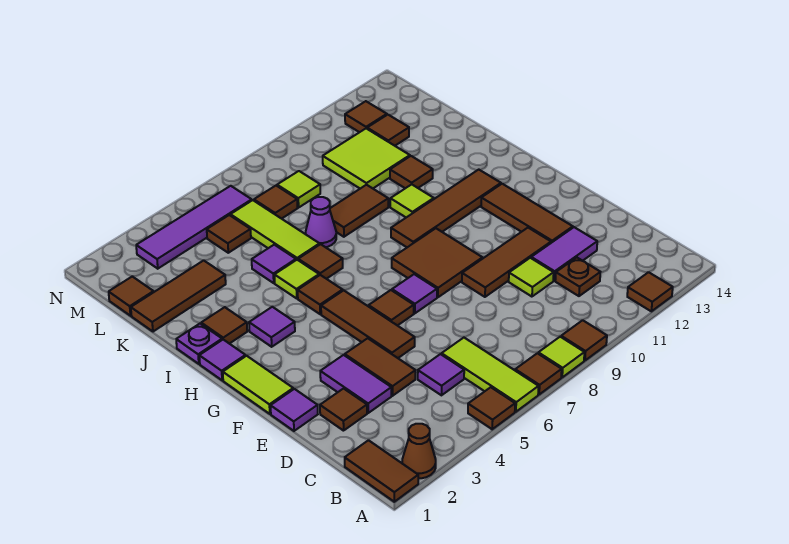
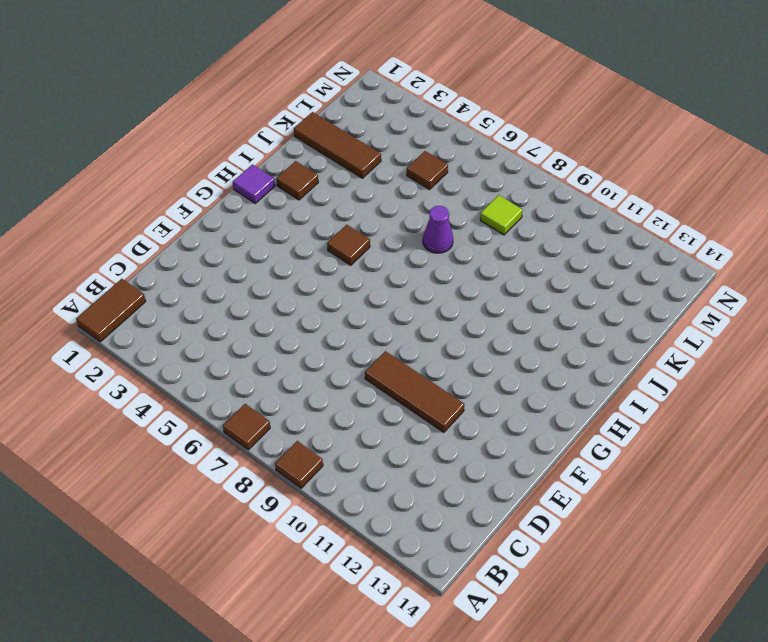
none -> brown 1x1 cone [402,424,436,478]
none -> brown 1x1 tile [468,387,515,429]
none -> lime 1x3 tile [442,338,539,412]
none -> lime 1x1 tile [538,337,584,377]

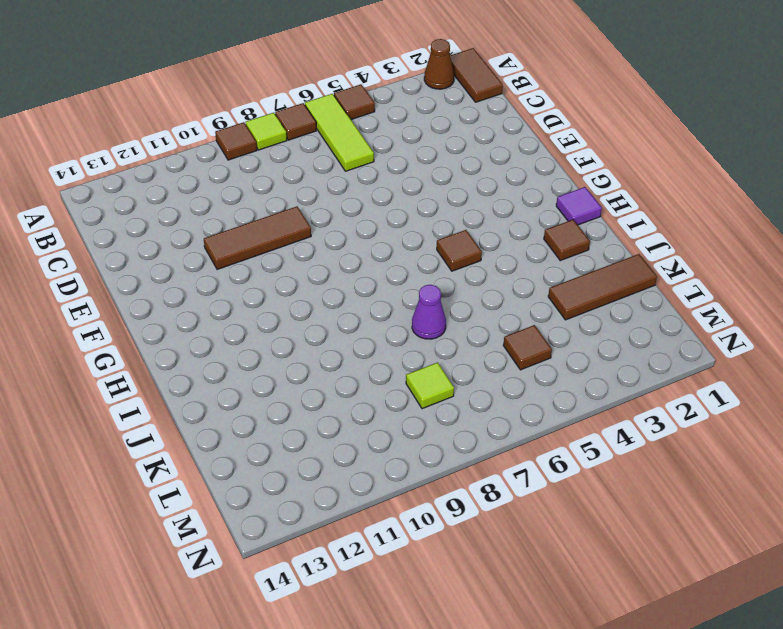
none -> brown 1x1 tile [627,272,673,311]
none -> purple 1x1 tile [418,354,464,395]
none -> brown 1x1 plate [555,258,600,296]
none -> brown 1x1 tile [320,389,367,431]

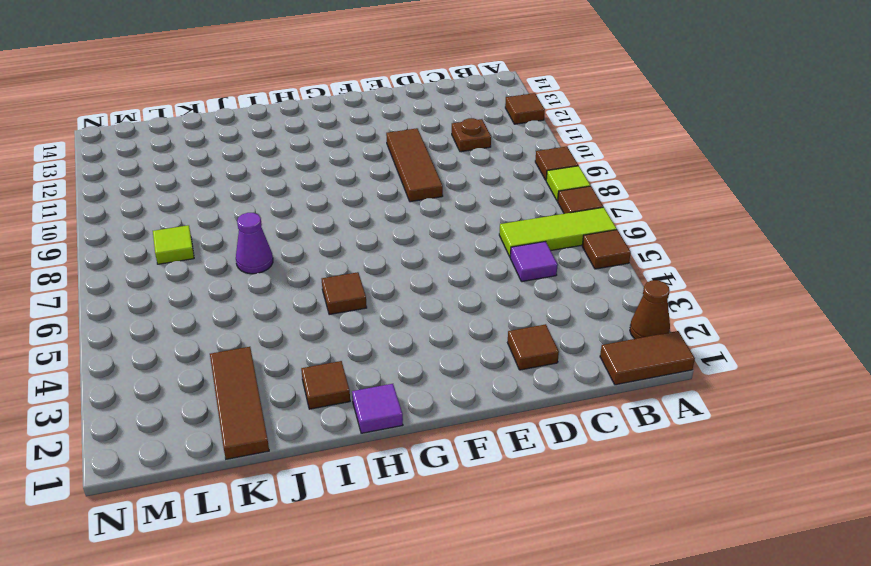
none -> purple 1x2 tile [320,355,391,413]
none -> brown 1x2 tile [345,338,416,396]
none -> lime 1x1 tile [509,258,554,297]
none -> purple 1x2 tile [531,227,597,281]

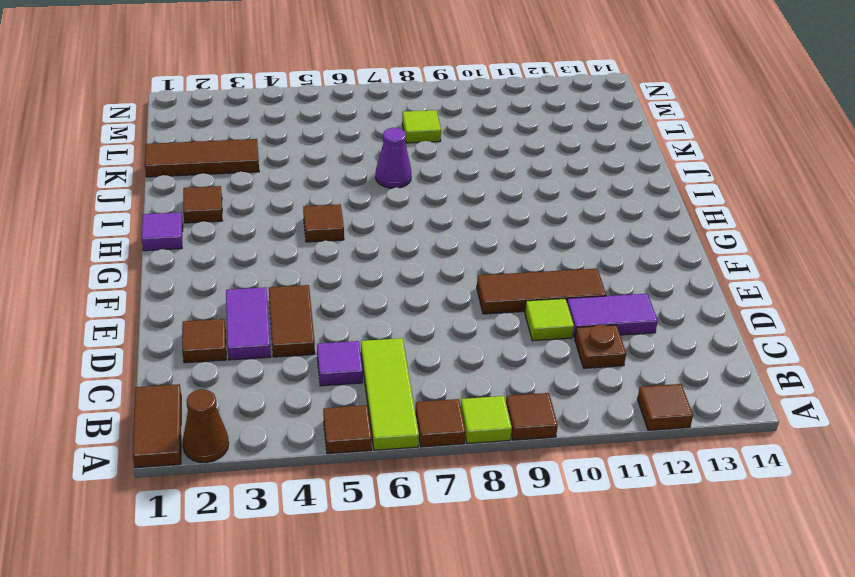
none -> purple 1x1 tile [271,389,318,431]
none -> brown 1x3 tile [321,290,415,358]
none -> brown 1x3 tile [481,184,573,243]
none -> lime 1x2 tile [223,356,293,414]

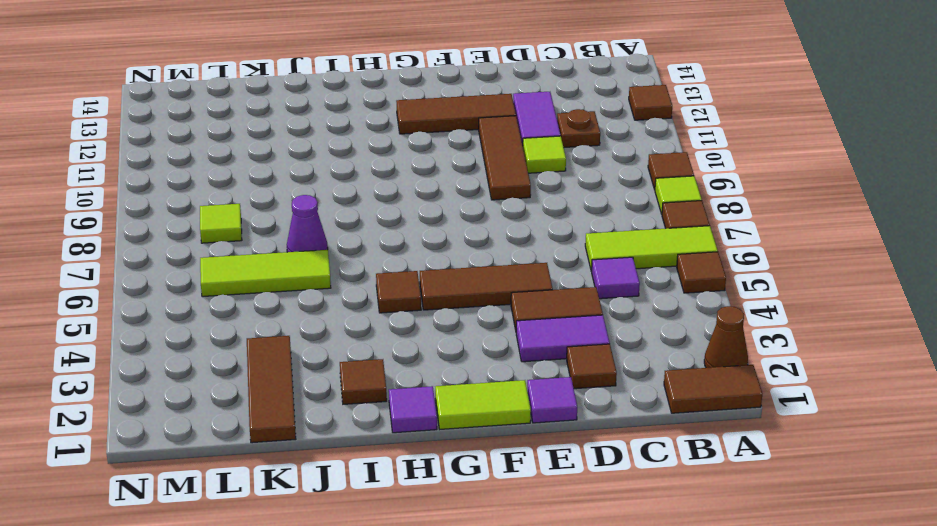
none -> brown 1x1 tile [369,290,414,326]
none -> purple 1x1 tile [392,274,437,313]
none -> brown 2x2 tile [392,228,482,297]
none -> purple 1x1 tile [249,307,295,347]

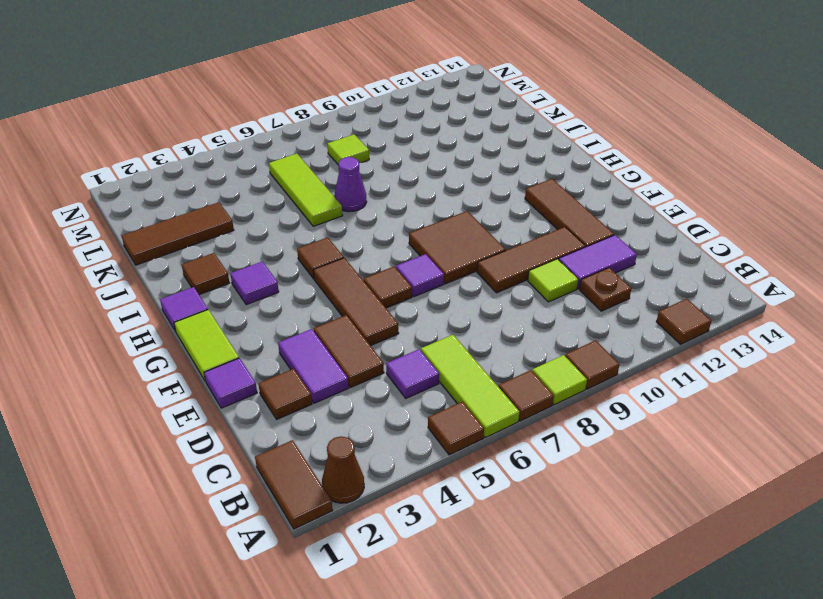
none -> brown 1x4 tile [391,170,501,247]
none -> purple 1x1 plate [176,324,222,364]
none -> lime 1x1 tile [274,260,319,298]
none -> brown 1x1 tile [298,244,343,279]

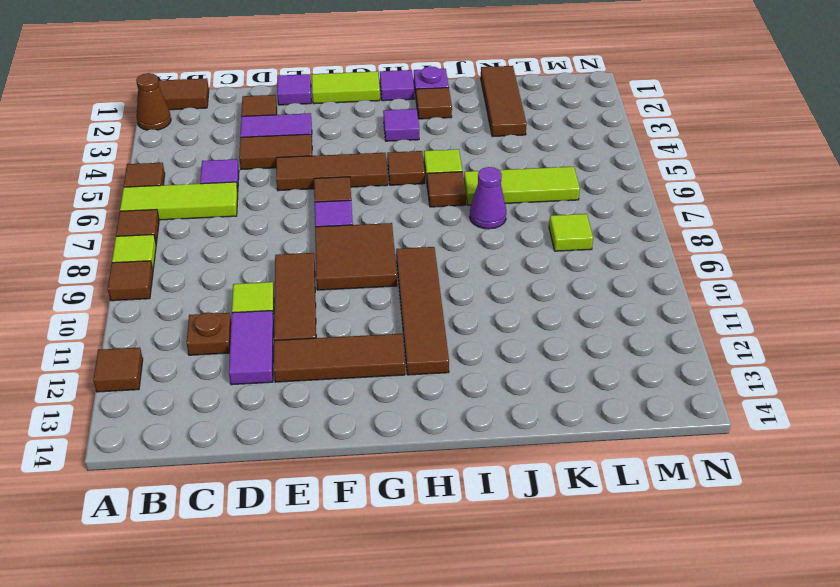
none -> lime 1x1 tile [390,184,434,217]
none -> purple 1x1 tile [252,245,296,283]
none -> brown 1x2 tile [330,185,388,237]
none -> brown 1x1 tile [390,156,433,188]

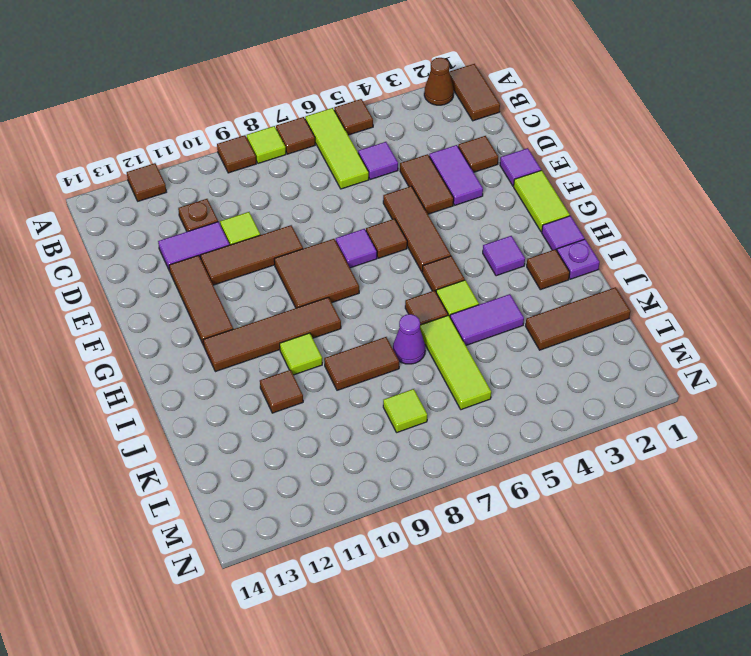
purple 1x2 tile [450,294,524,345] -> purple 1x1 tile [252,245,296,283]
none -> lime 2x2 tile [323,129,410,189]
none -> brown 1x1 tile [109,276,154,316]
none -> brown 1x1 tile [207,215,251,253]
none -> brown 1x1 tile [254,186,298,219]

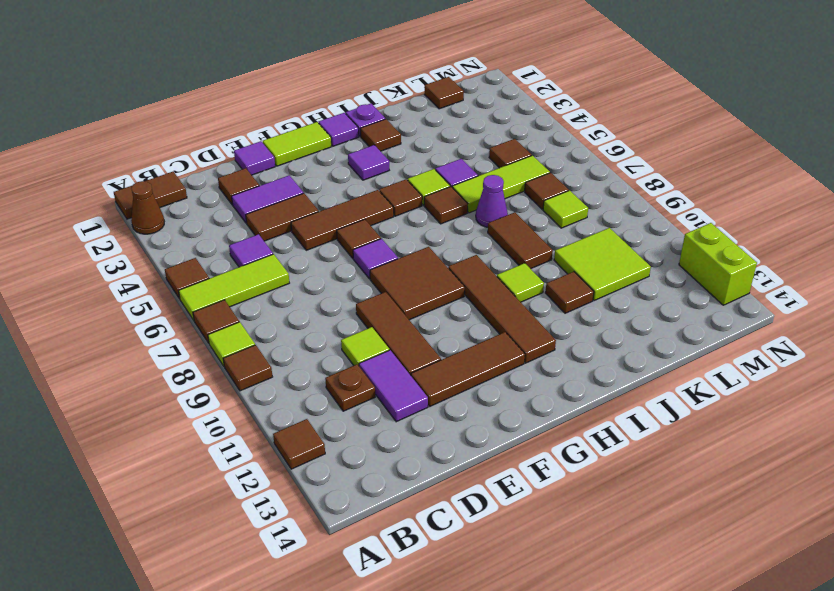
lime 1x2 brick [679,223,757,305] -> none
none -> brown 1x3 tile [131,260,226,332]
none -> brown 1x1 tile [367,115,409,146]
none -> purple 1x4 tile [136,186,252,269]
none -> brown 1x1 tile [345,101,387,132]

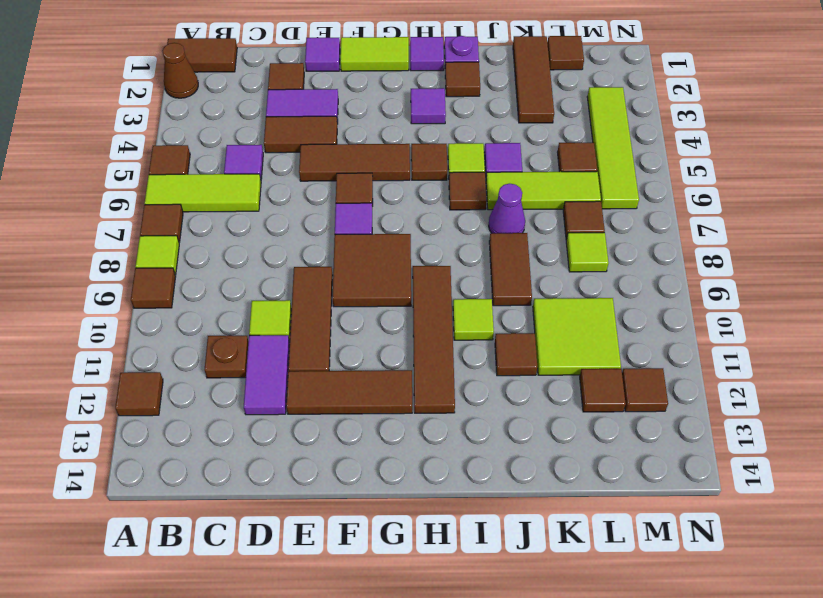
lime 1x4 tile [587,87,639,209] -> purple 1x4 tile [136,186,252,269]

